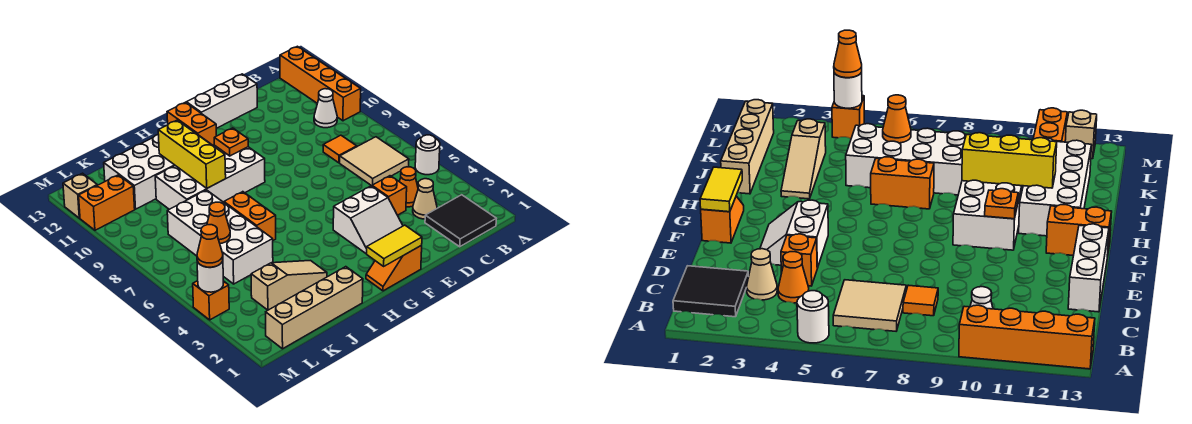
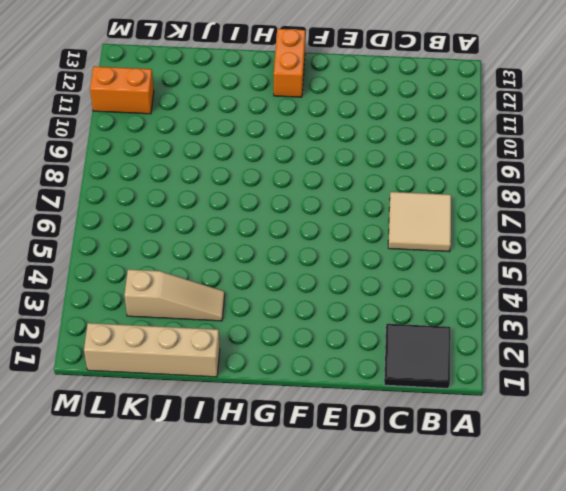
none -> white 1x1 round brick [415,135,440,175]
none -> orange 1x4 brick [280,46,361,121]
none -> white 1x1 cone [314,89,337,128]

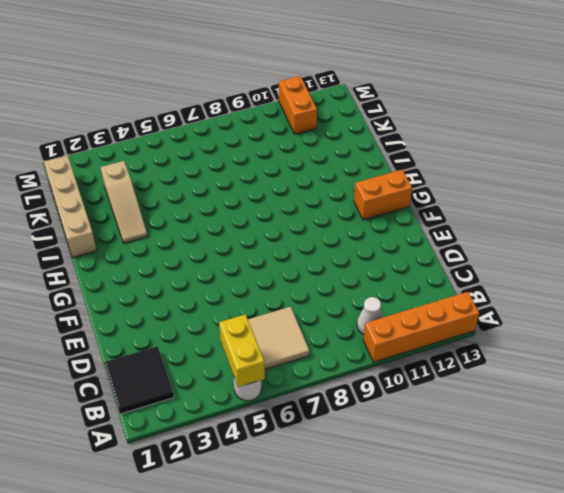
yellow 1x2 brick [219,314,265,387] -> none
none -> tan 1x1 cone [413,179,437,219]
none -> orange 1x1 cone [399,167,418,207]
none -> orange 1x1 tile [323,135,357,163]

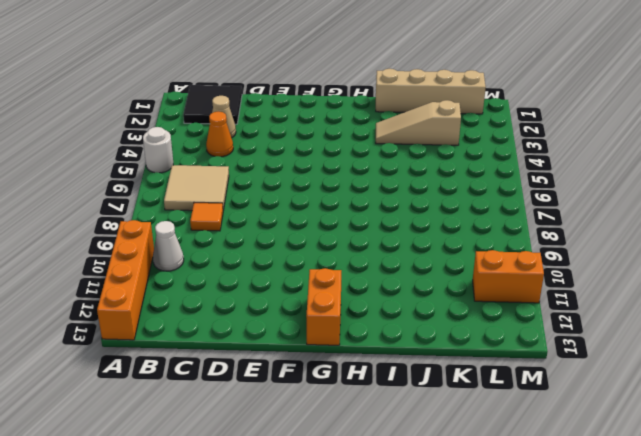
none -> orange 1x1 brick [372,176,407,215]
none -> white 1x3 brick [186,74,257,128]
none -> white 2x2 slope [333,186,403,254]

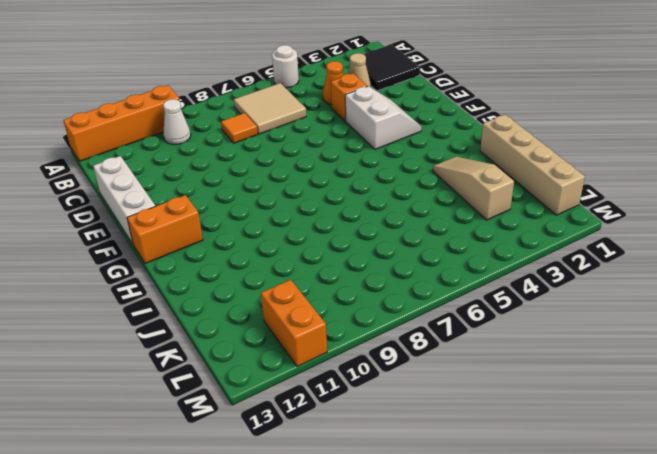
none -> orange 1x2 slope [366,245,422,291]
none -> white 2x4 brick [155,145,265,209]
none -> white 2x4 brick [104,124,209,209]

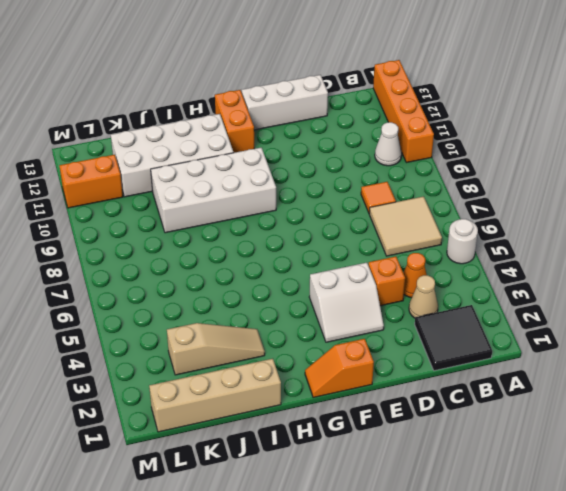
none -> orange 1x2 brick [224,192,276,240]
none -> white 2x4 brick [167,190,273,284]
none -> orange 1x1 brick [193,281,229,320]

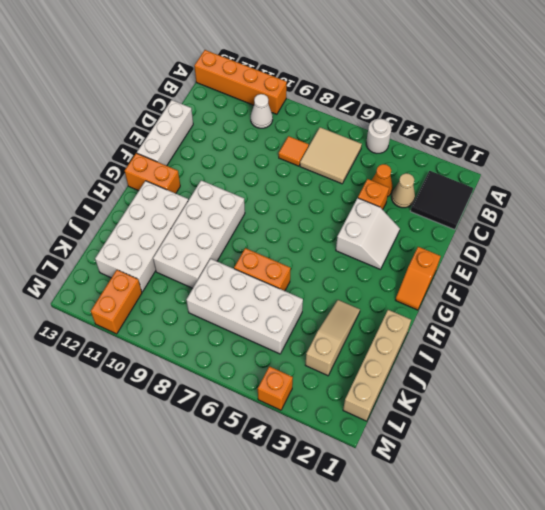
none -> tan 1x1 brick [63,173,97,218]
none -> yellow 1x2 tile [367,225,422,266]
none -> orange 1x1 plate [214,128,248,156]

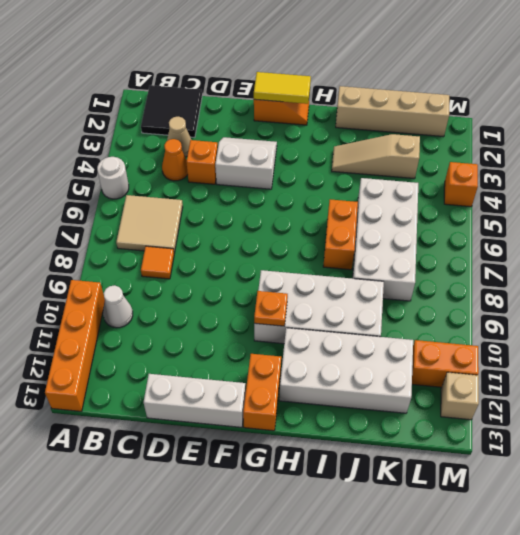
none -> yellow 1x3 brick [158,120,226,188]
none -> orange 1x1 cone [207,202,230,244]
none -> white 1x1 round brick [197,261,223,292]

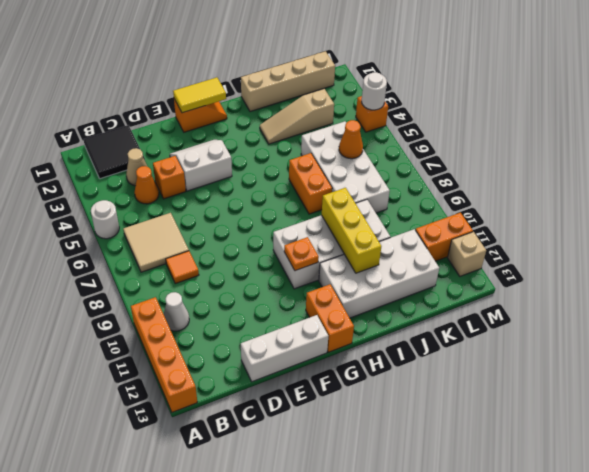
none -> orange 1x1 cone [197,225,223,267]

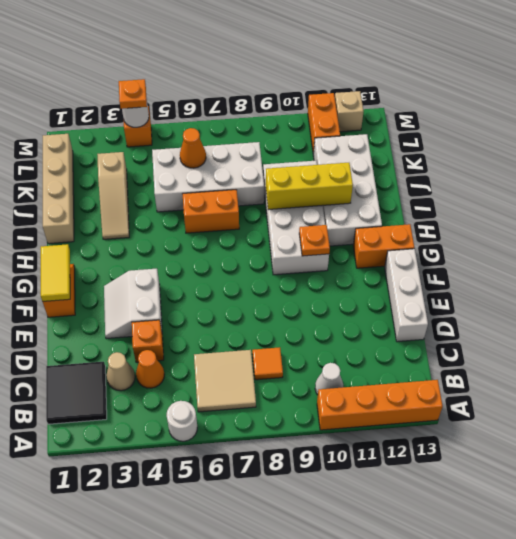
orange 1x1 plate [119,79,147,109] -> orange 1x1 cone [197,225,223,267]

